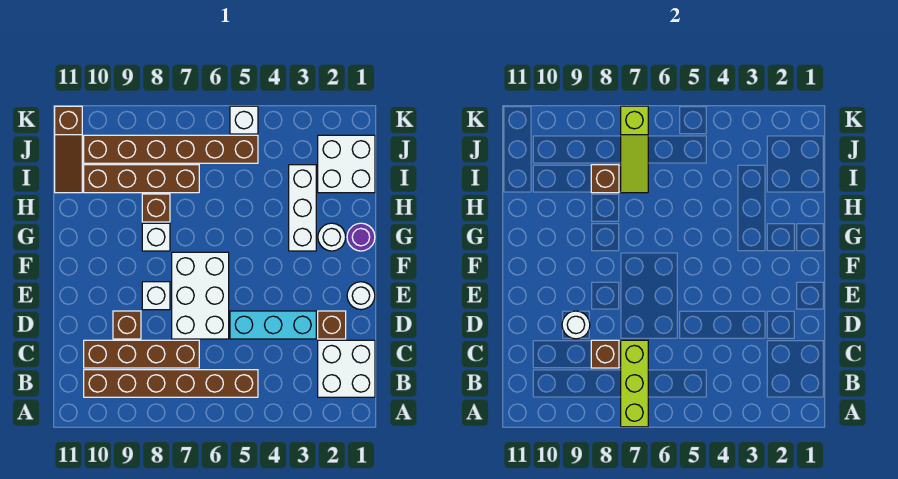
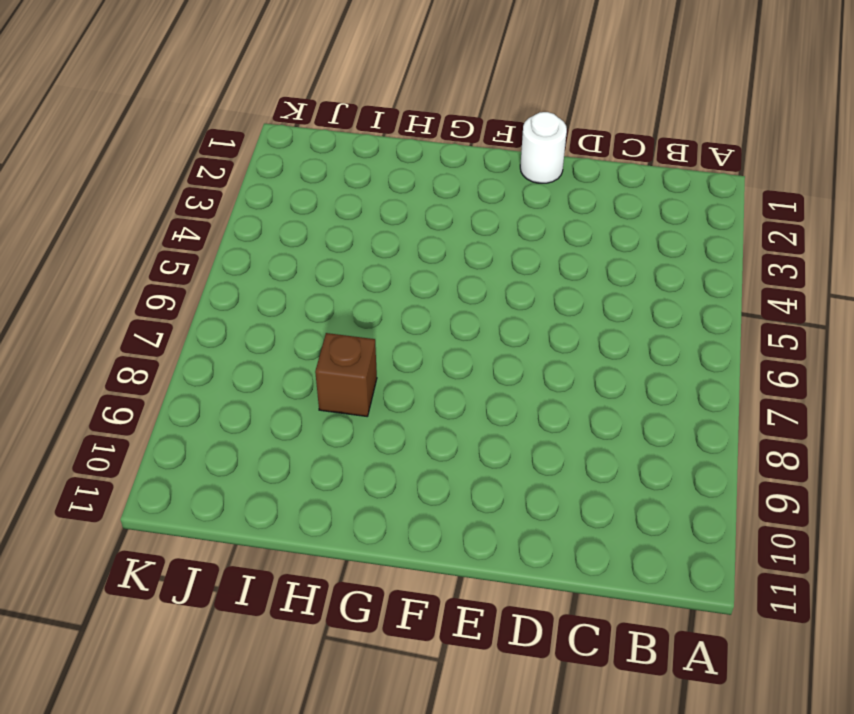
none -> white 2x2 brick [318,340,375,397]
none -> brown 1x6 brick [84,370,258,397]
none -> brown 1x4 brick [84,340,199,368]

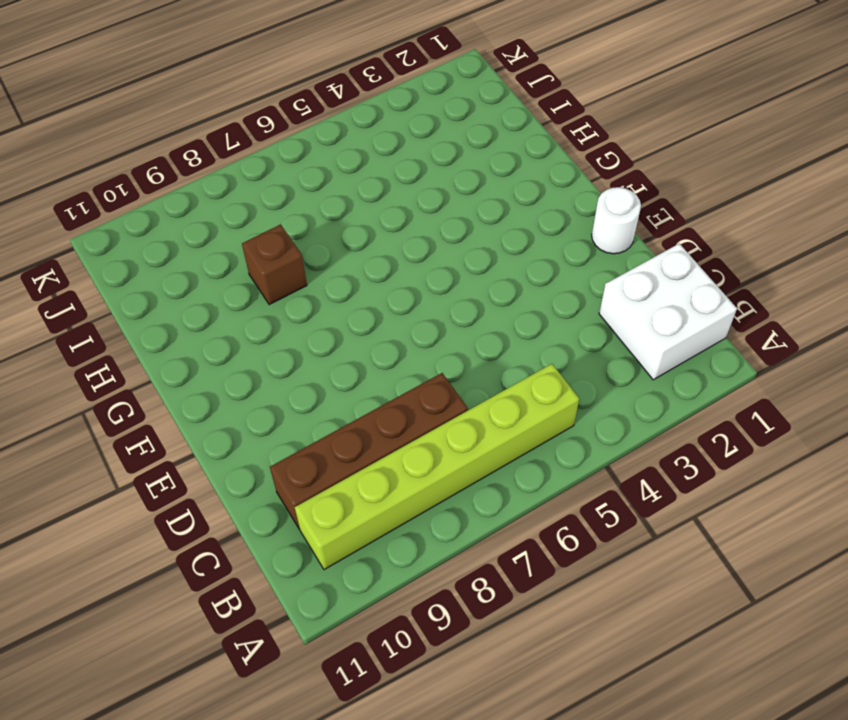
lime 1x6 brick [295,364,579,570] -> brown 1x6 brick [84,370,258,397]
none -> brown 1x1 brick [318,311,346,339]
none -> cyan 1x3 brick [230,311,316,339]
none -> white 2x3 brick [172,252,229,339]

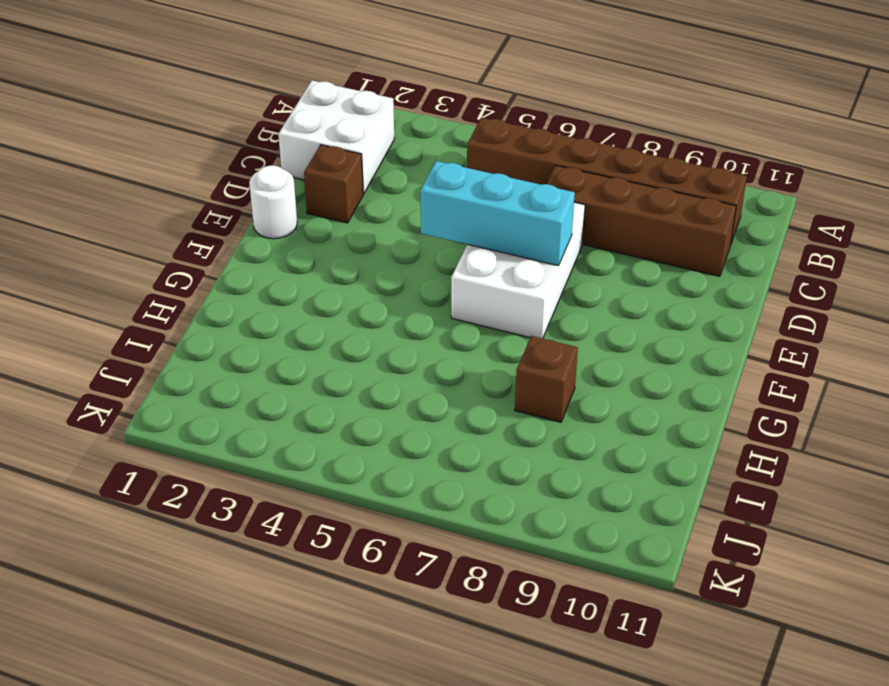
cyan 1x3 brick [421,161,575,266] -> cyan 1x3 brick moved to [230,311,316,339]
none -> brown 1x1 brick [113,311,141,339]
none -> white 1x1 brick [142,282,170,310]
none -> purple 1x1 round brick [347,223,375,251]

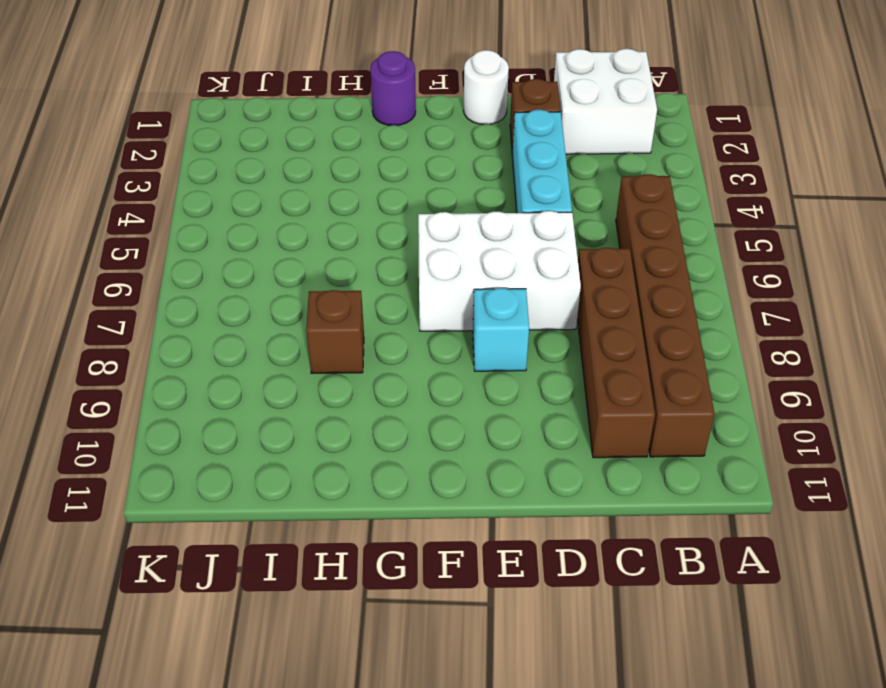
cyan 1x1 brick [473,288,529,371] -> white 1x1 brick [142,282,170,310]
none -> brown 1x1 brick [113,311,141,339]
none -> white 1x1 round brick [318,223,346,251]
none -> white 1x3 brick [289,165,316,251]

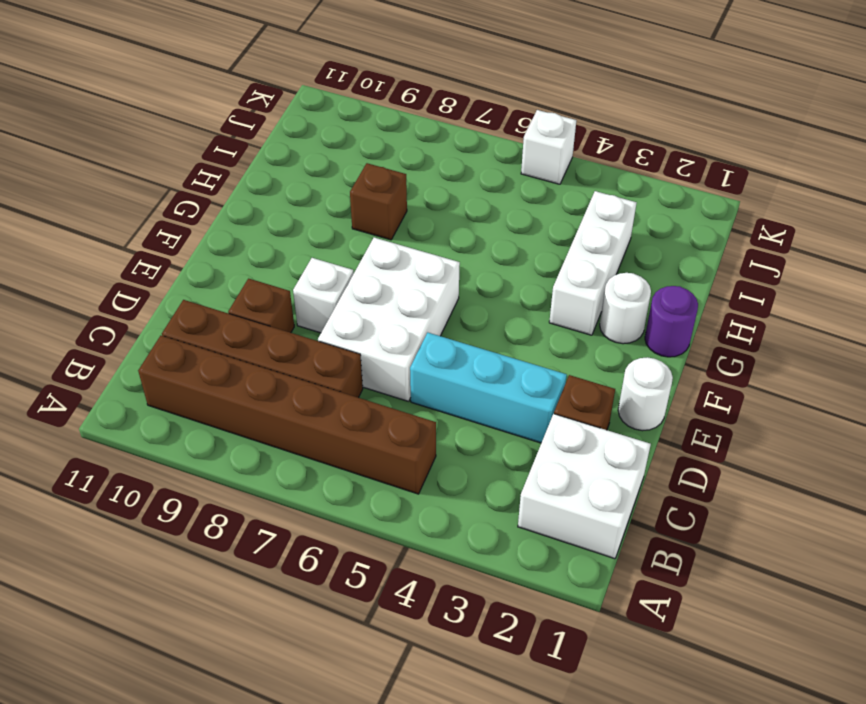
none -> white 1x1 brick [142,223,170,251]
none -> white 2x2 brick [318,135,375,193]
none -> brown 1x4 brick [84,165,199,193]

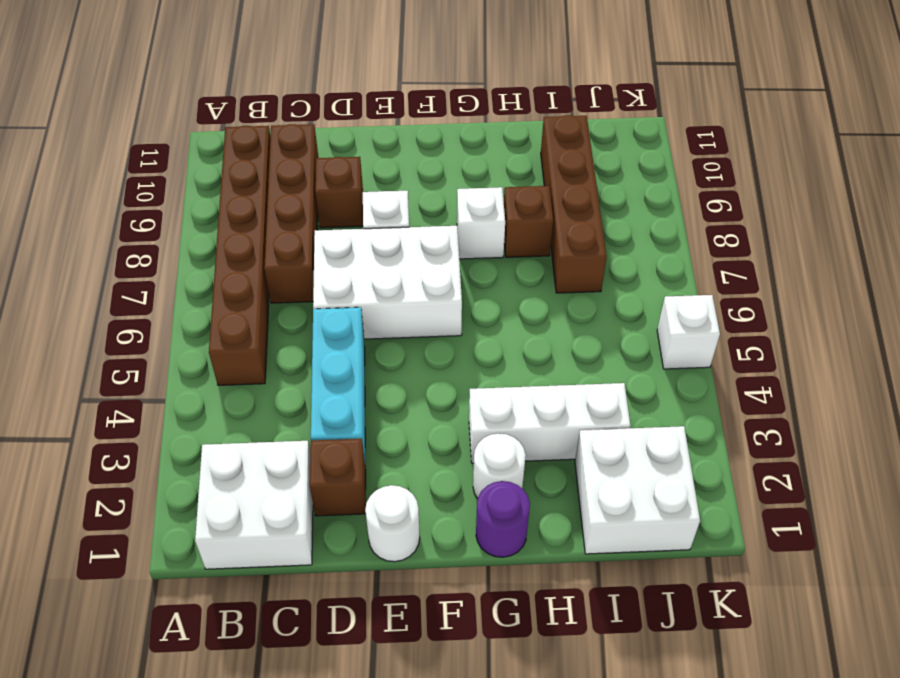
none -> brown 1x3 slope [55,106,82,193]
none -> brown 1x6 brick [84,135,258,163]
none -> lime 1x3 brick [621,340,648,427]

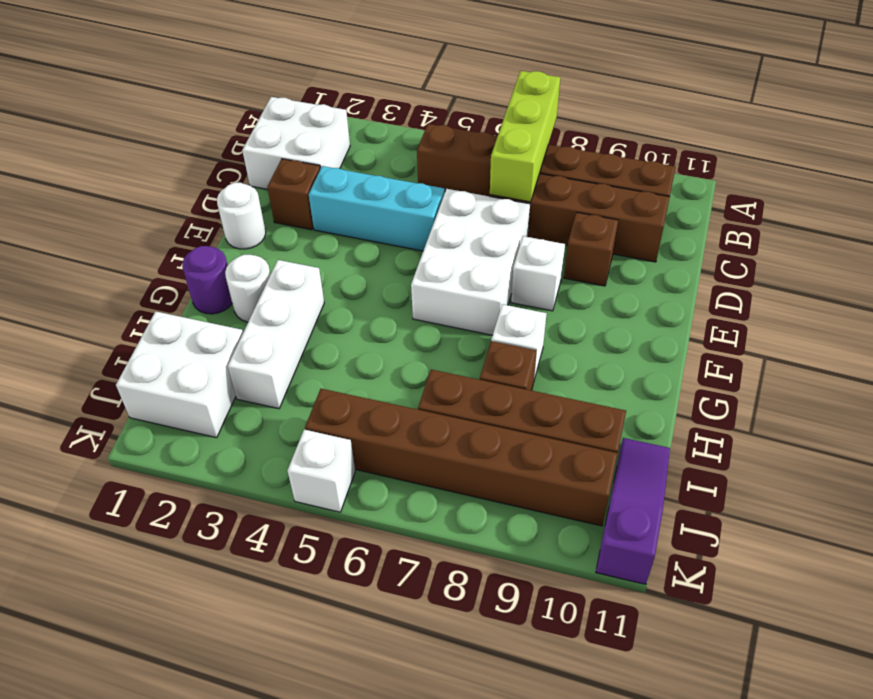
purple 1x3 slope [596,438,670,584] -> brown 1x3 slope [55,106,82,193]
none -> brown 1x1 brick [591,340,619,368]
none -> white 1x1 round brick [562,311,590,339]
none -> lime 1x3 slope [621,106,648,193]

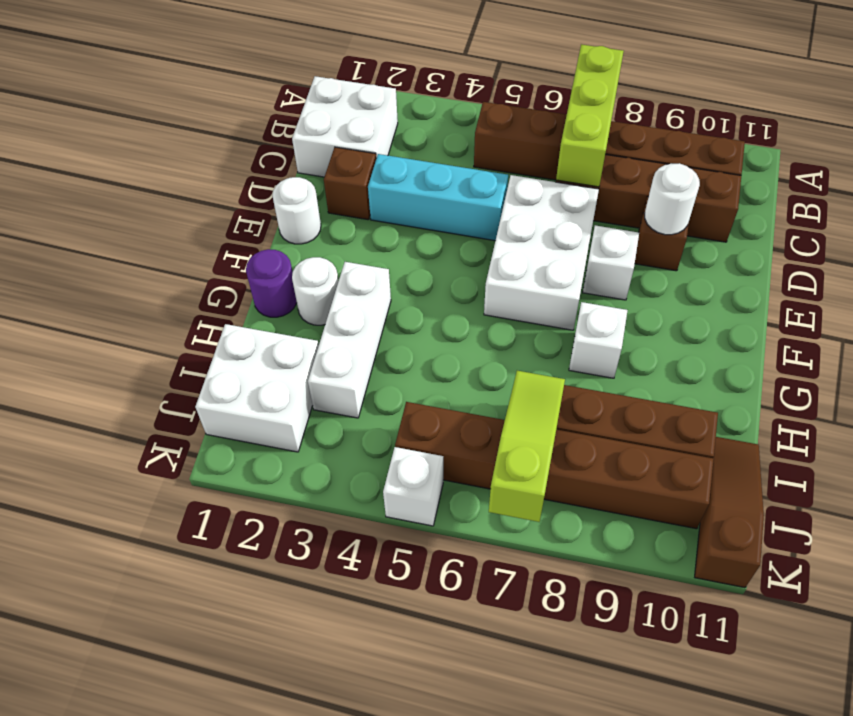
none -> brown 1x1 brick [142,194,170,222]
none -> brown 1x1 brick [591,340,619,368]
none -> brown 1x1 brick [591,165,619,193]

